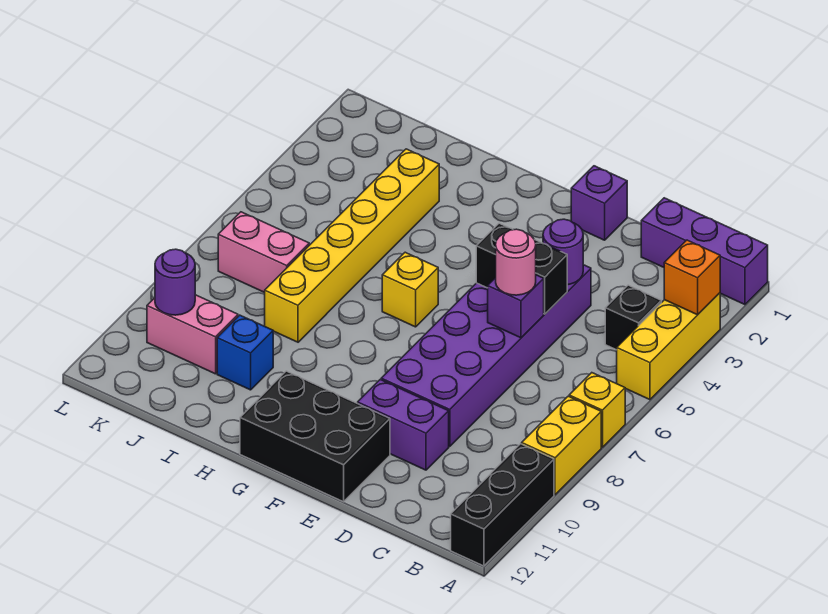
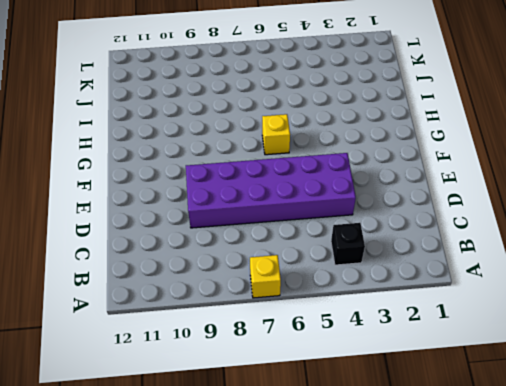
none -> purple 1x3 brick [641,198,768,305]
none -> yellow 1x3 brick [617,293,720,400]
none -> yellow 1x2 brick [522,396,601,495]

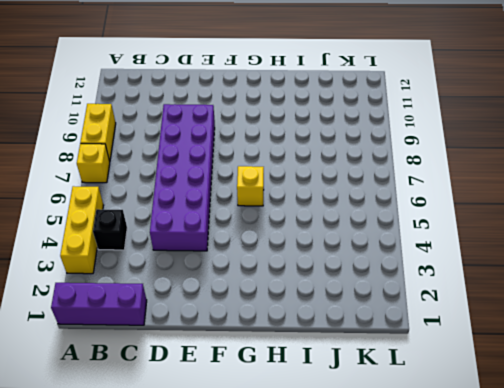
none -> black 1x3 brick [451,444,554,566]
none -> purple 1x2 brick [358,380,449,470]
none -> purple 1x1 brick [571,166,627,240]

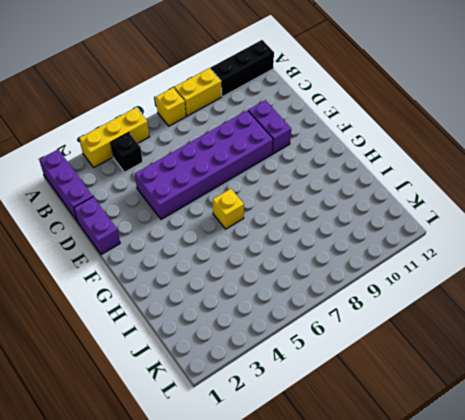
purple 1x2 brick [74,197,120,255] -> purple 1x1 brick [571,166,627,240]
none -> black 2x3 brick [240,371,390,502]
none -> yellow 1x6 brick [265,149,439,342]
none -> blue 1x1 brick [217,315,273,390]

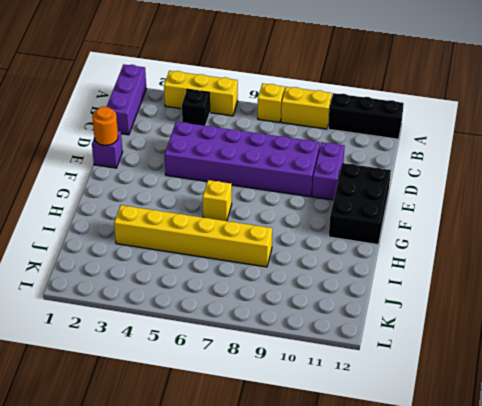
orange 1x1 round brick [92,107,118,145] -> none
none -> blue 1x1 brick [217,315,273,390]
none -> pink 1x2 brick [218,212,309,293]
none -> pink 1x2 brick [147,295,238,374]

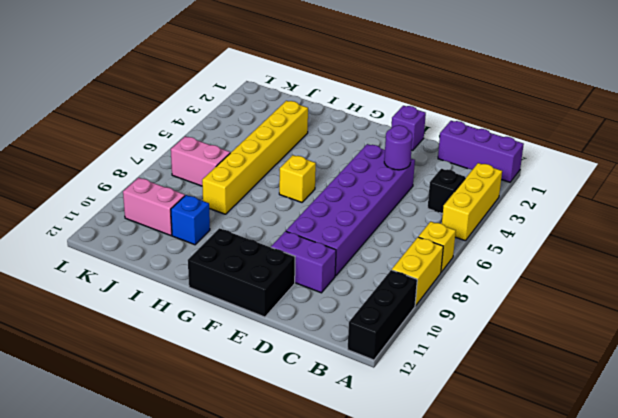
none -> orange 1x1 brick [664,240,720,315]
none -> black 1x2 brick [476,223,567,314]
none -> purple 1x1 brick [488,275,544,338]

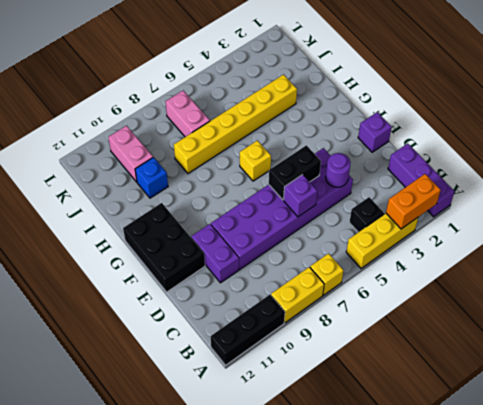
orange 1x2 brick [386,174,441,229] -> orange 1x1 brick [664,240,720,315]
black 1x2 brick [269,145,321,200] -> black 1x2 brick turned to [476,223,567,314]
none -> purple 1x1 round brick [155,249,195,315]
none -> pink 1x1 round brick [496,229,536,295]

